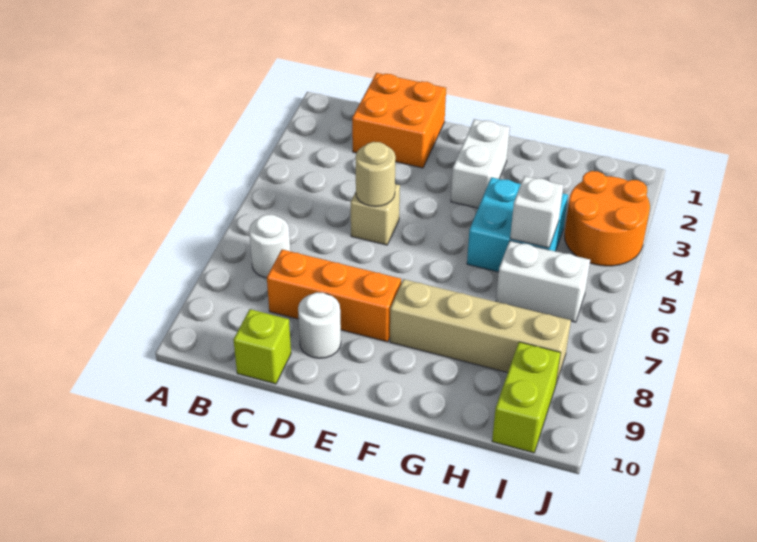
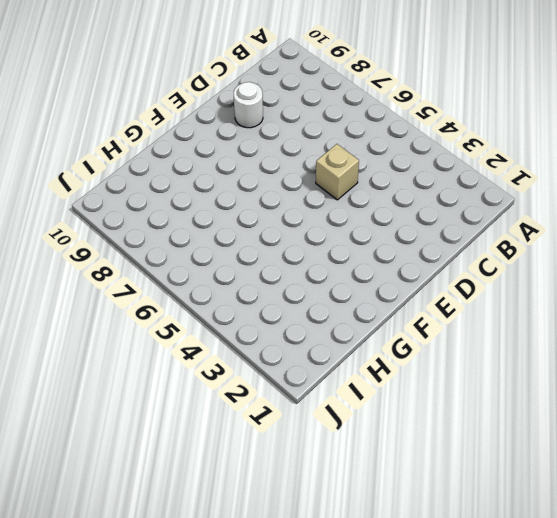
none -> white 1x1 round brick [249,214,290,278]
none -> orange 2x2 brick [352,73,446,168]
none -> orange 1x3 brick [267,250,401,342]

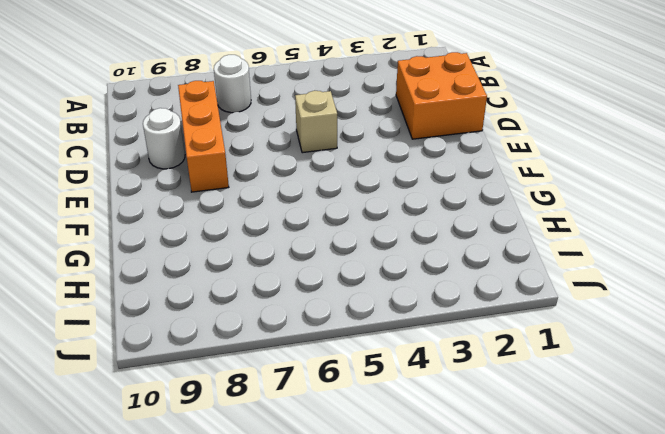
none -> lime 1x1 brick [233,309,291,384]
none -> white 1x2 brick [451,119,510,208]
none -> tan 1x4 brick [390,279,571,383]

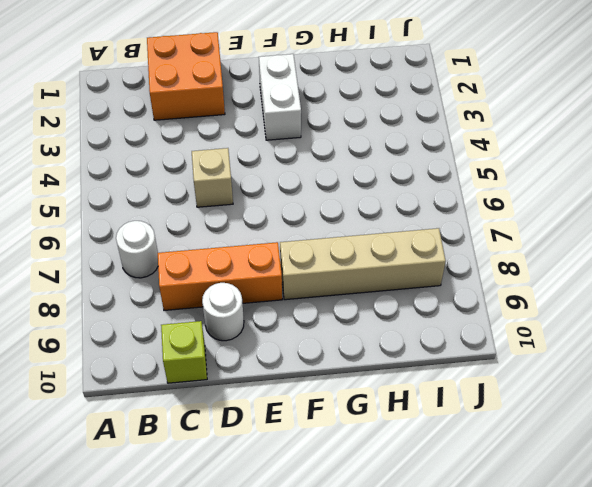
none -> cyan 2x2 brick [467,177,568,272]
none -> white 1x2 brick [496,241,590,322]
none -> orange 2x2 round brick [565,171,650,266]

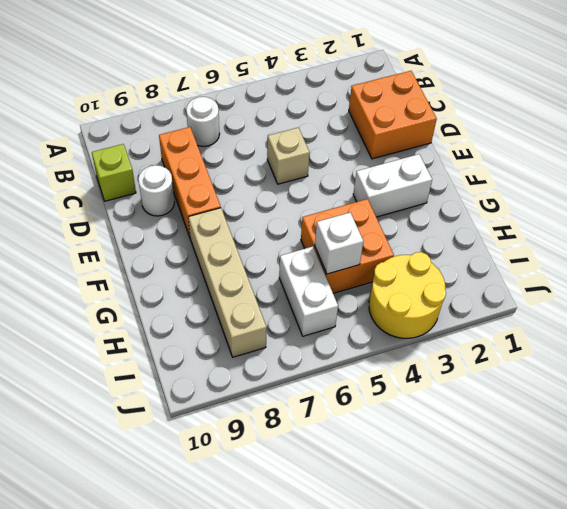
orange 2x2 brick [301,199,394,293] -> cyan 2x2 brick [467,177,568,272]
yellow 2x2 round brick [369,252,446,338] -> orange 2x2 round brick [565,171,650,266]
none -> lime 1x2 brick [492,342,561,453]
none -> tan 1x1 round brick [356,142,396,207]

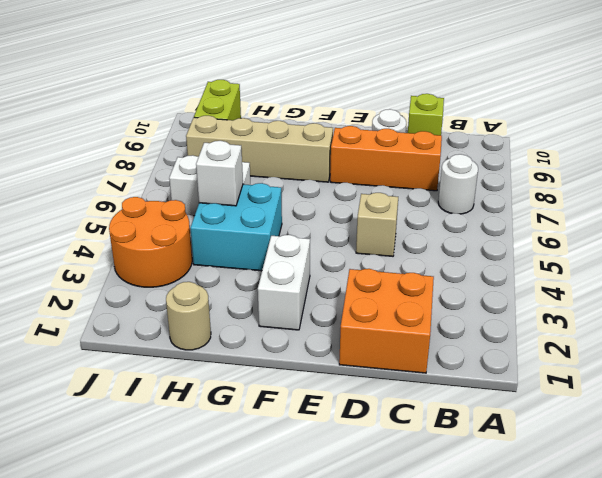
tan 1x1 round brick [166,282,211,350] -> tan 1x1 round brick moved to [356,142,396,207]

